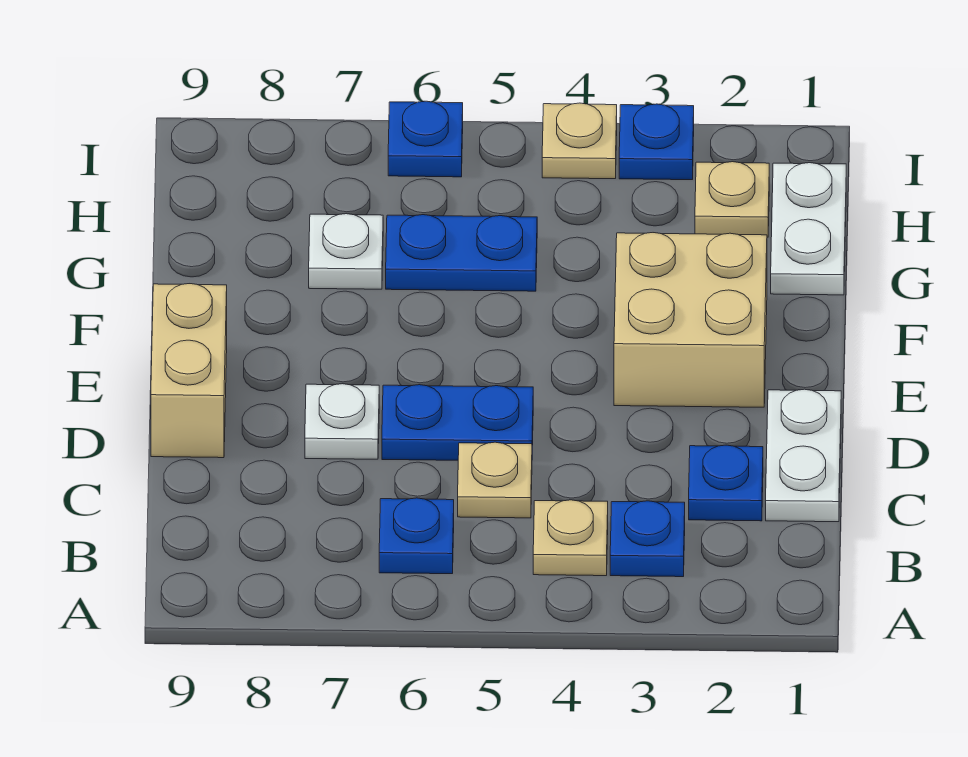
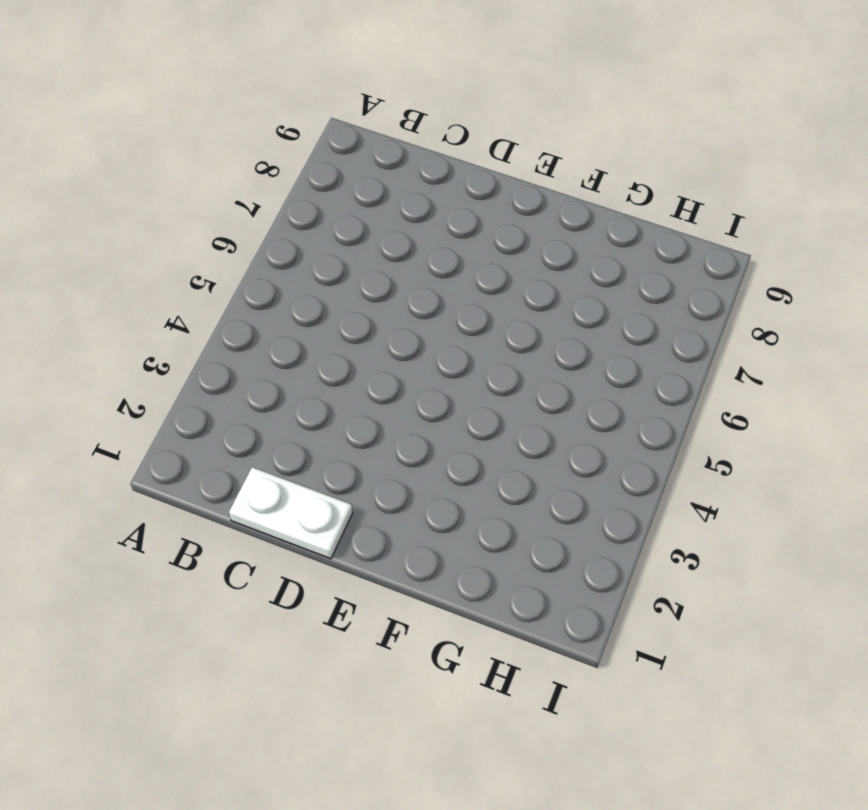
none -> blue 1x1 plate [610,501,685,577]
none -> tan 1x1 plate [533,500,608,576]
none -> blue 1x1 plate [379,498,454,574]

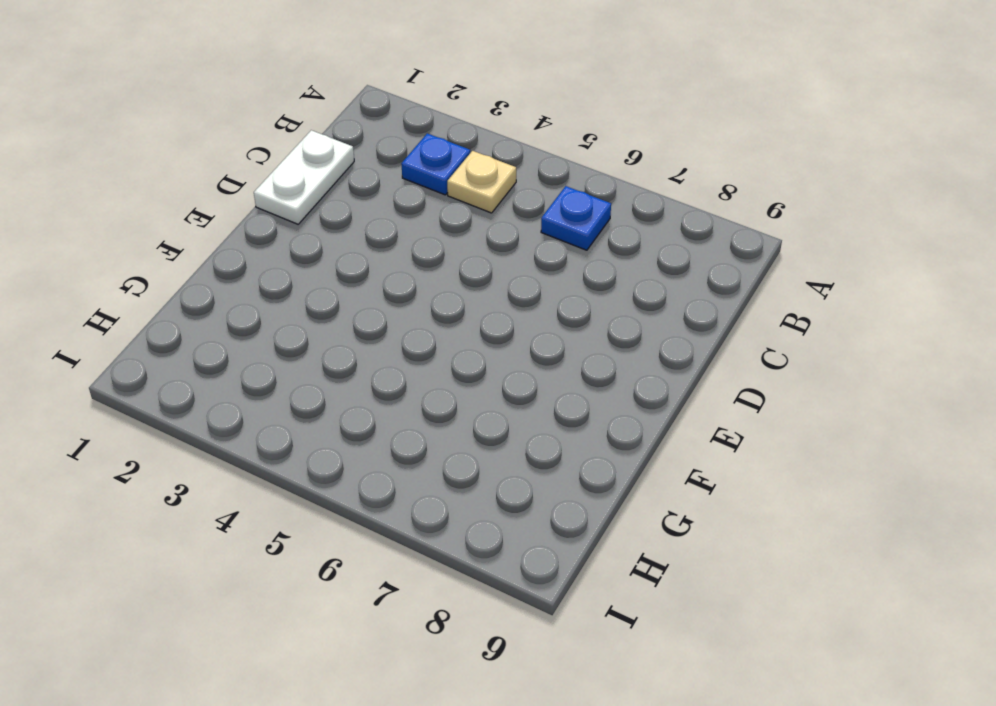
none -> blue 1x1 plate [689,445,763,521]
none -> tan 1x1 plate [458,442,532,518]
none -> blue 1x2 plate [382,385,533,460]

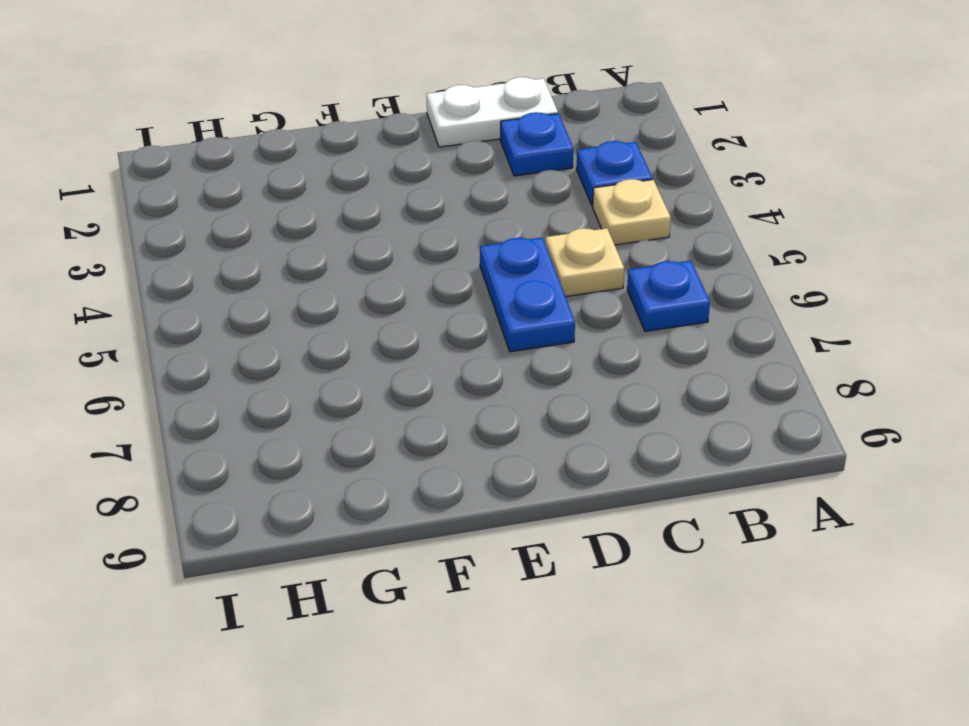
none -> white 1x1 plate [305,384,379,459]
none -> tan 1x2 brick [151,284,227,458]
none -> tan 2x2 brick [614,233,767,407]

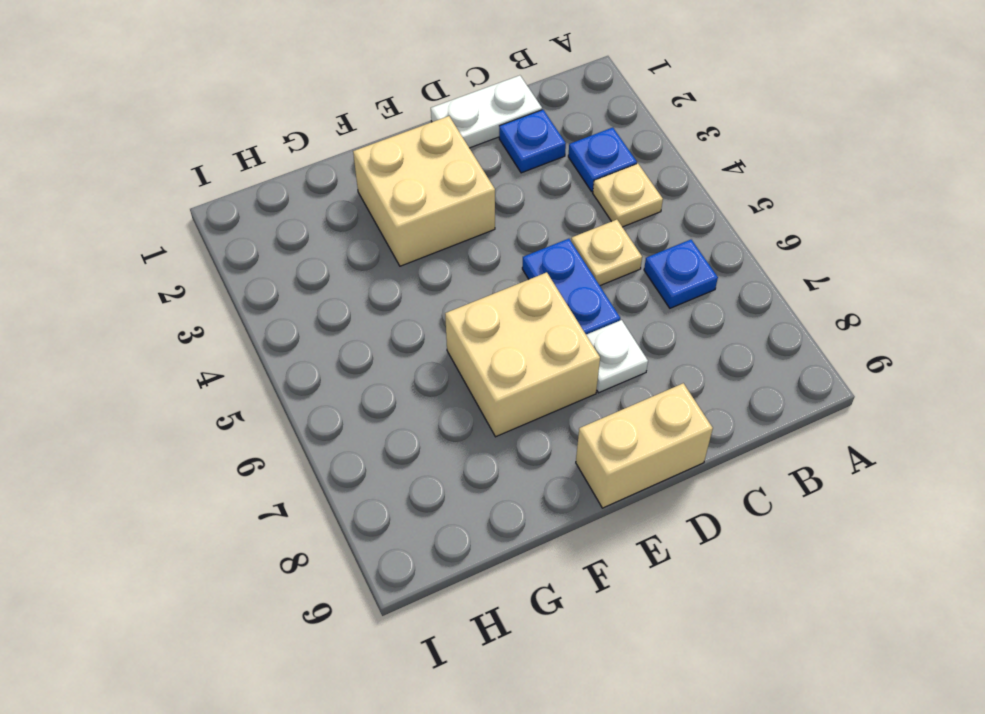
tan 2x2 brick [445,272,600,437] -> none
none -> white 1x2 plate [771,163,846,295]
none -> blue 1x2 plate [386,215,537,291]
none -> white 1x1 plate [309,214,383,289]

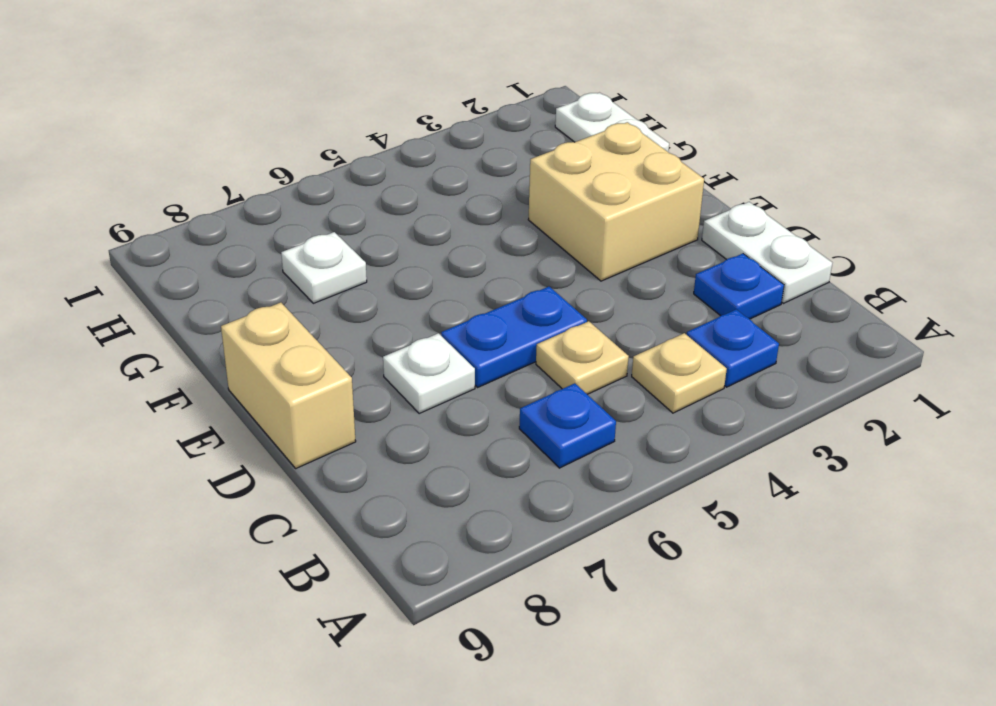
none -> blue 1x2 plate [386,215,537,291]
none -> tan 1x1 plate [695,162,769,237]
none -> blue 1x1 plate [619,104,694,180]

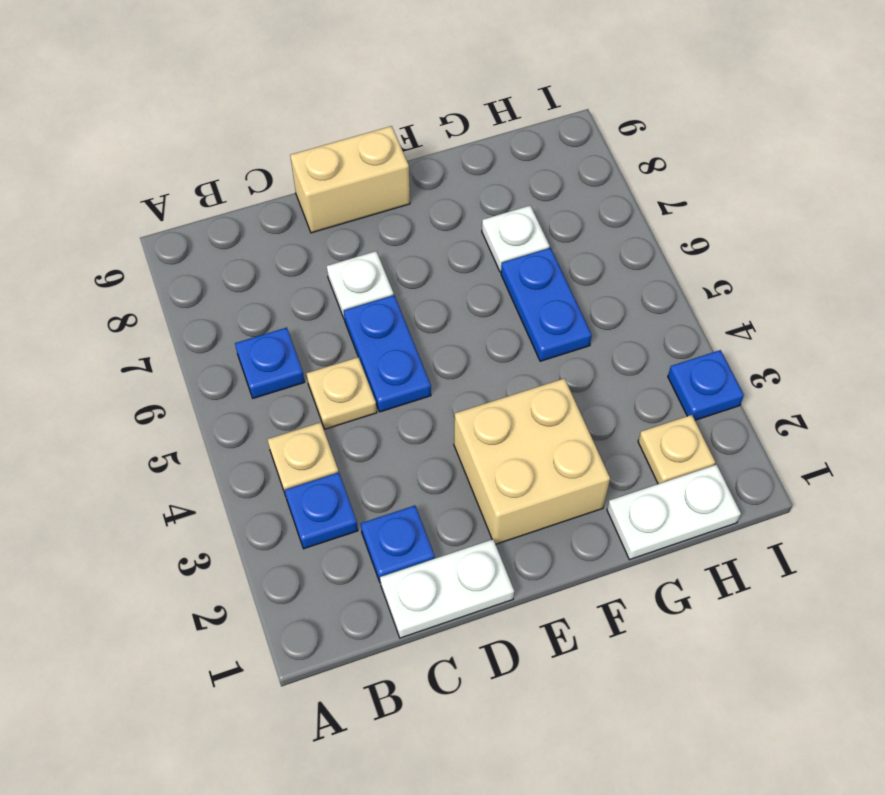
none -> tan 1x1 plate [542,103,617,179]
none -> blue 1x1 plate [388,101,463,177]

